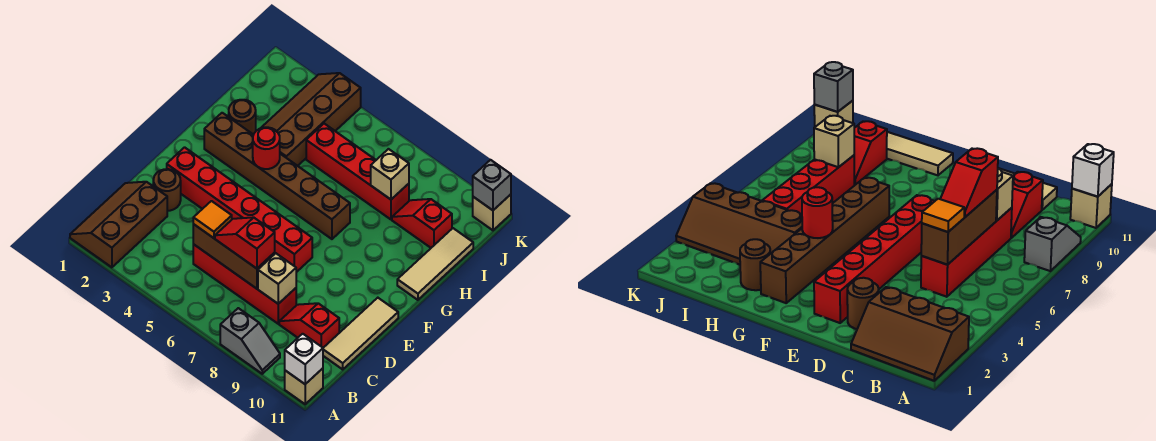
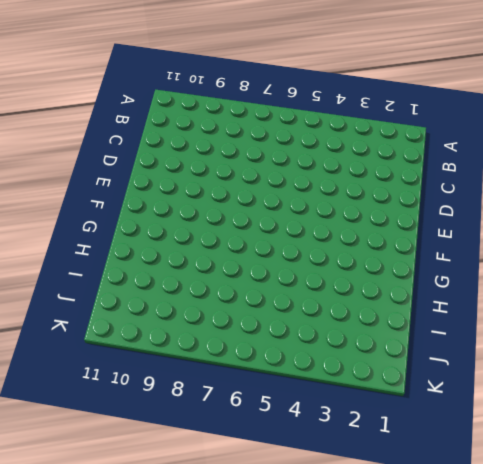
none -> brown 2x3 slope [70,182,167,267]
none -> grey 1x2 slope [220,308,280,374]
none -> tan 1x1 brick [285,368,323,404]

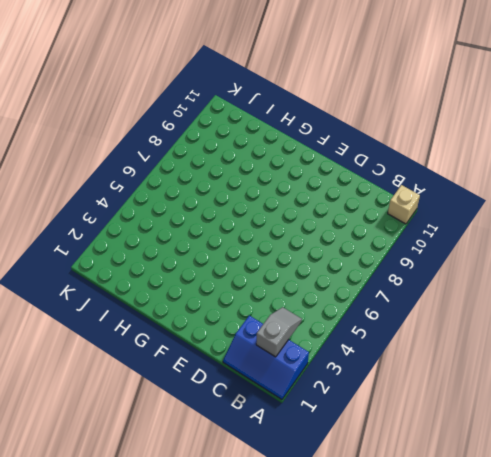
blue 2x3 slope [223,315,309,400] -> brown 2x3 slope [70,182,167,267]
grey 1x2 slope [256,307,302,357] -> grey 1x2 slope moved to [220,308,280,374]
none -> red 1x4 brick [193,244,296,324]
none -> red 1x2 slope [279,303,339,348]
none -> tan 1x3 tile [323,298,398,369]

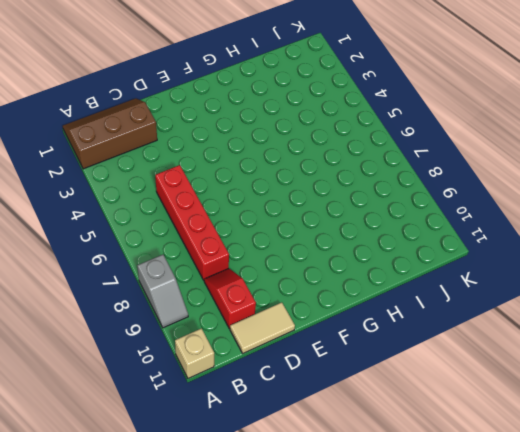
tan 1x2 tile [230,302,295,353] -> tan 1x3 tile [323,298,398,369]
none -> brown 1x1 round brick [153,169,181,211]
none -> red 1x6 brick [167,147,312,272]
none -> brown 1x6 brick [204,113,350,239]

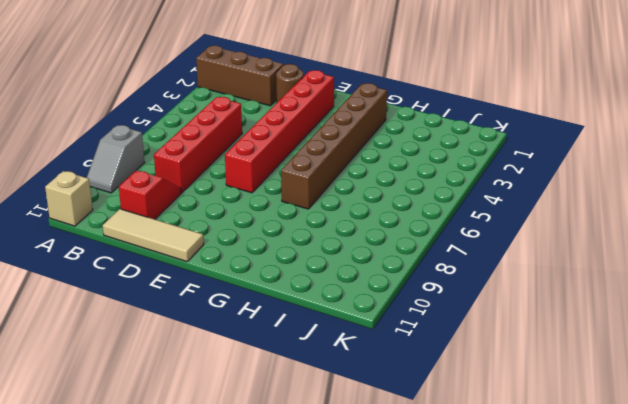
none -> tan 1x3 tile [397,228,473,300]
none -> brown 1x1 round brick [229,100,256,135]
none -> brown 2x4 slope [261,73,361,166]

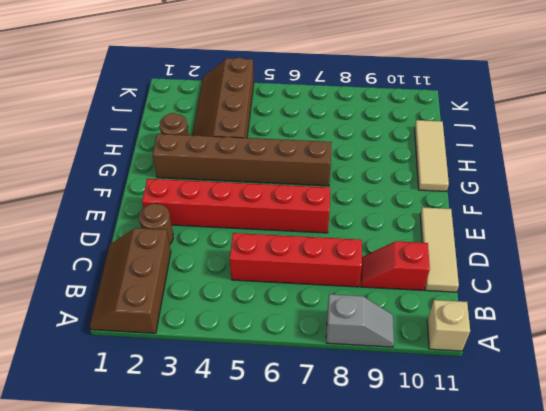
none -> red 1x4 brick [306,124,409,219]
none -> red 1x2 slope [392,199,452,248]
none -> tan 1x1 brick [473,194,511,230]

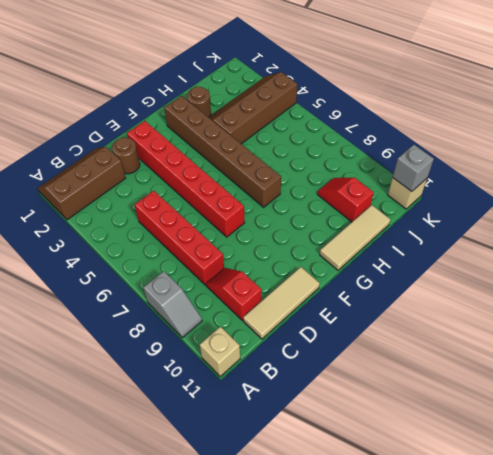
none -> red 1x4 brick [306,124,409,219]
none -> white 1x1 brick [285,334,323,384]
none -> brown 1x3 brick [193,224,275,289]

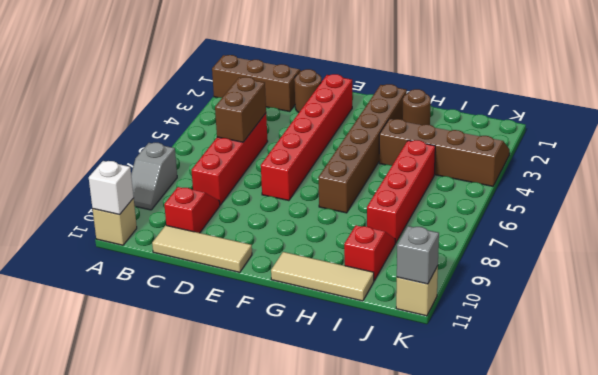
brown 1x2 brick [215,77,266,142] -> brown 1x3 brick [193,224,275,289]
none -> tan 1x1 brick [258,253,296,304]
none -> red 1x1 round brick [253,127,280,169]
none -> tan 1x1 brick [371,149,409,199]

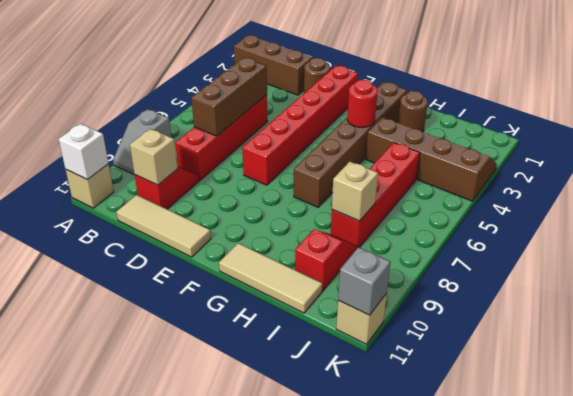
tan 1x1 brick [130,129,177,185] -> tan 1x1 brick moved to [258,253,296,304]
none -> orange 1x1 tile [193,201,232,238]
none -> red 1x2 slope [215,217,275,269]

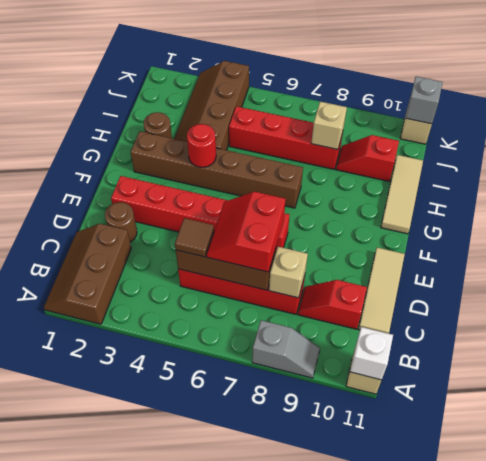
brown 1x1 tile [175,218,214,257] -> orange 1x1 tile [193,201,232,238]
red 2x2 slope [207,192,286,272] -> red 1x2 slope [215,217,275,269]

